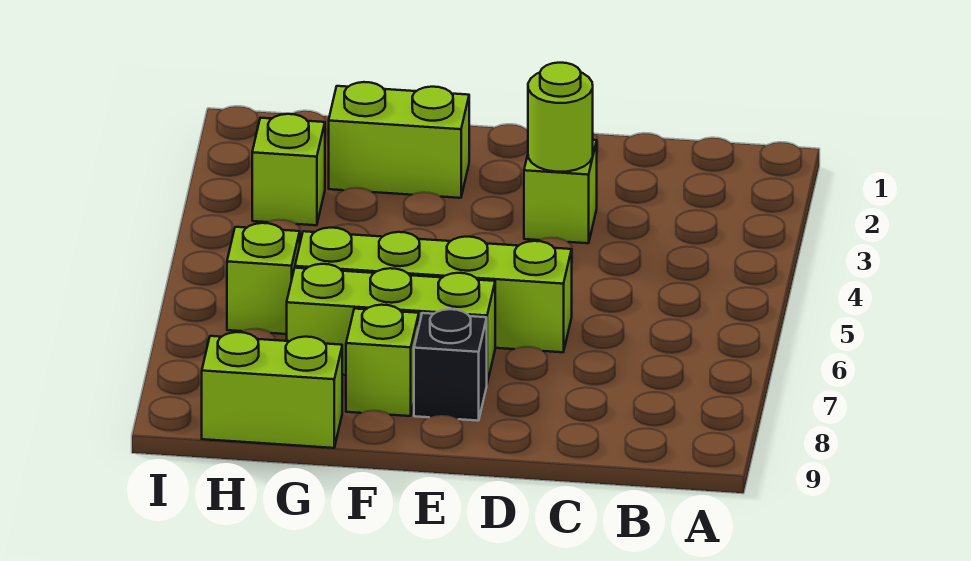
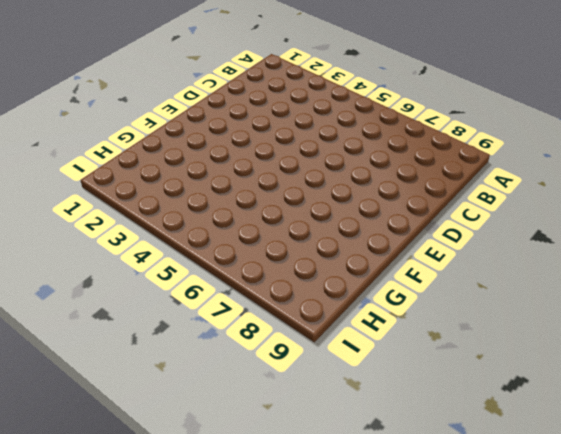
none -> lime 1x1 brick [524,140,597,243]
none -> lime 1x4 brick [295,228,572,352]

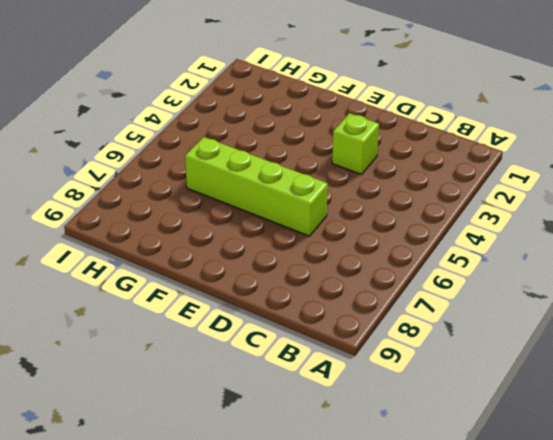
none -> lime 1x3 brick [287,264,495,383]
none -> black 1x1 brick [414,309,487,421]

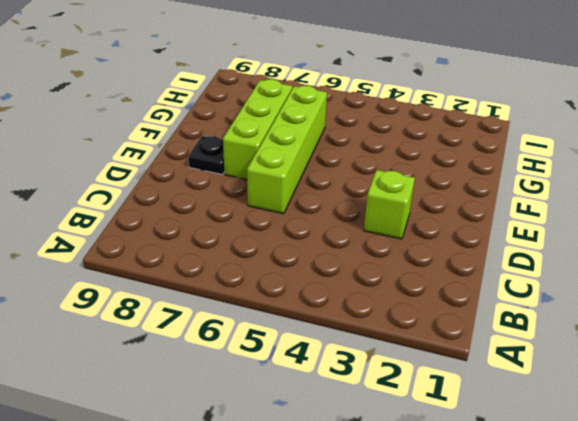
black 1x1 plate [188,136,224,174] -> black 1x1 brick [414,309,487,421]
none -> lime 1x2 brick [329,82,469,198]
none -> lime 1x1 brick [346,305,419,416]

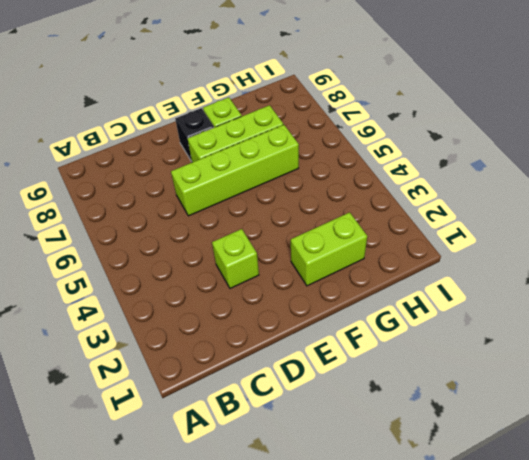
none -> lime 1x2 brick [202,332,342,448]
none -> lime 1x1 brick [252,114,325,225]

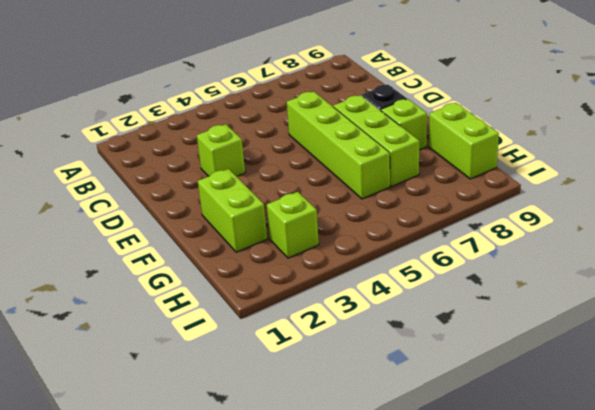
none -> lime 1x1 brick [227,223,300,334]
none -> lime 1x1 round brick [528,63,593,172]

